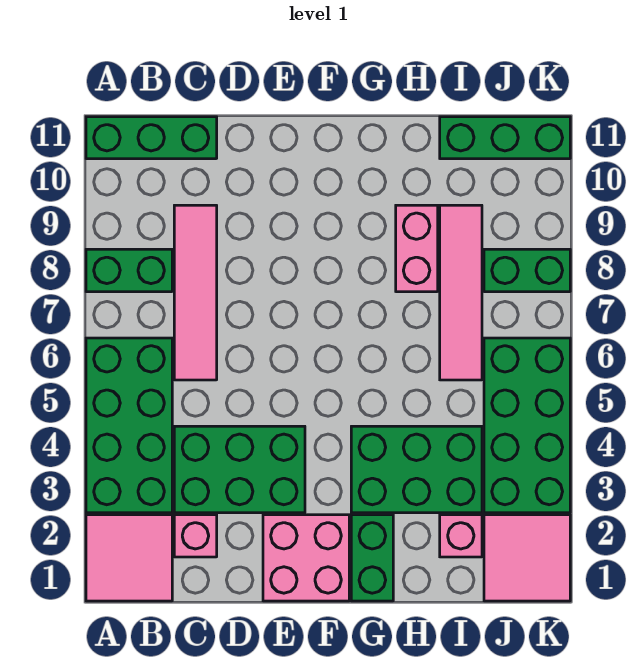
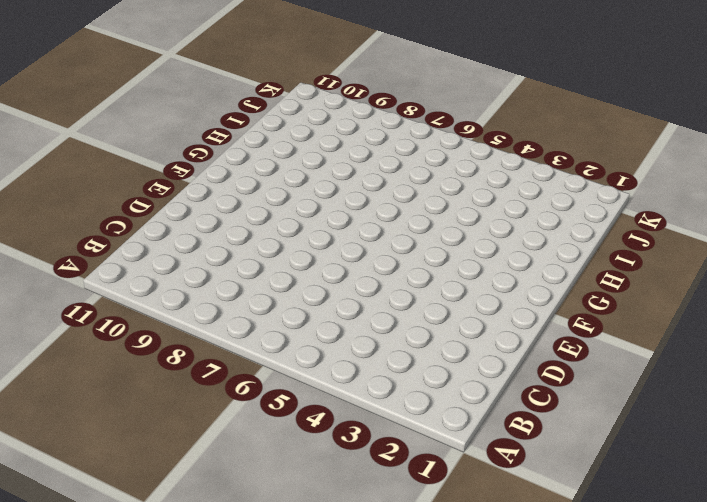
none -> pink 2x2 tile [86,515,172,601]
none -> green 2x4 brick [86,338,172,513]
none -> green 1x2 brick [86,249,172,292]

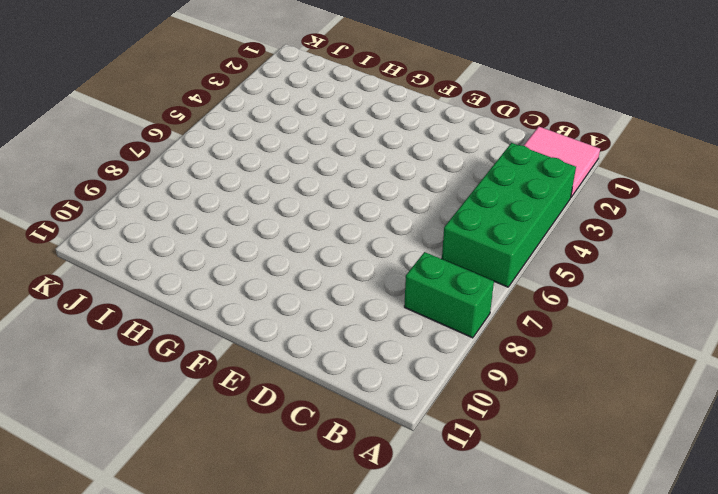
none -> green 1x3 brick [86,117,217,159]
none -> pink 1x1 brick [174,515,217,557]
none -> green 2x3 brick [174,426,305,513]

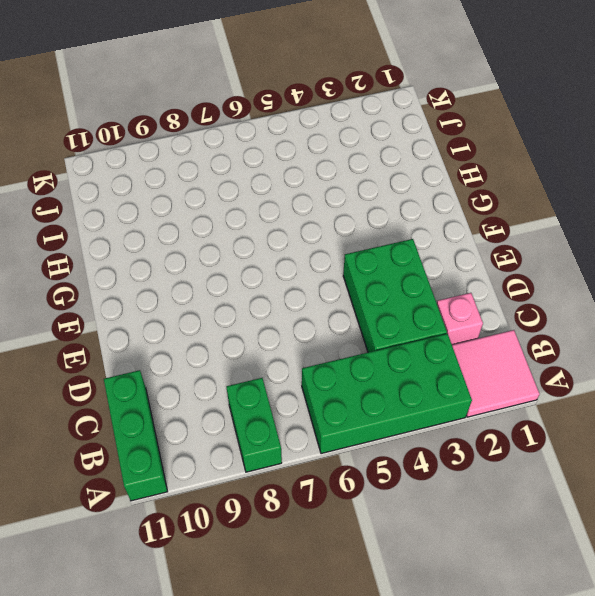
none -> pink 1x4 tile [174,205,217,380]
none -> pink 2x2 brick [263,515,349,601]
none -> green 1x2 brick [351,515,393,601]

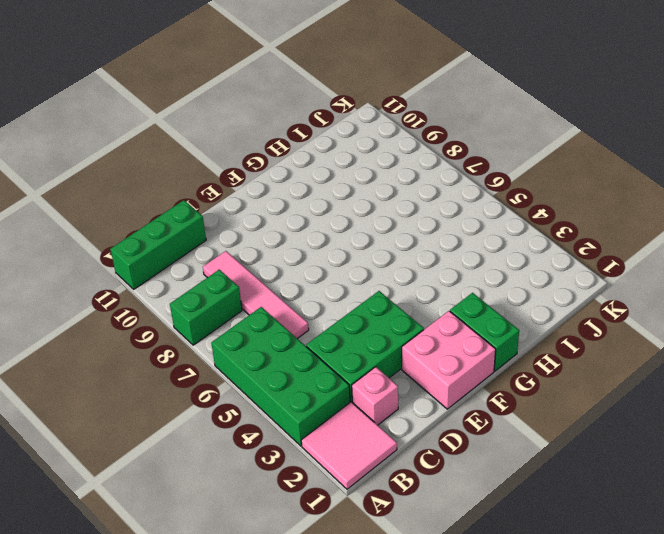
none -> green 2x3 brick [351,426,482,513]
none -> pink 1x2 brick [396,205,438,292]
none -> pink 1x1 brick [440,515,482,557]

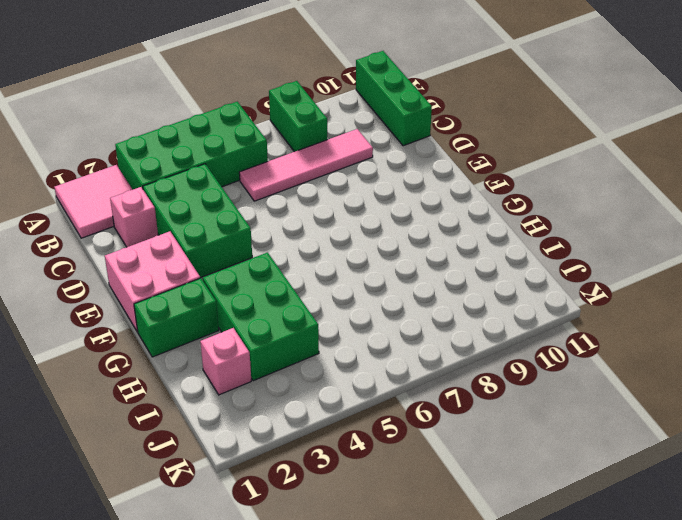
none -> pink 1x2 brick [396,205,438,292]
none -> pink 1x4 tile [440,205,482,380]
none -> green 1x3 brick [440,117,570,159]

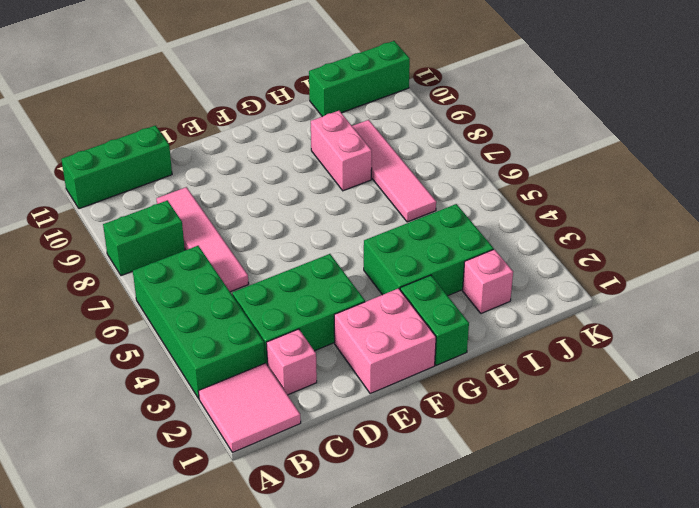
none -> pink 2x2 tile [484,515,570,601]
none -> green 2x4 brick [484,338,570,513]
none -> green 1x2 brick [484,249,570,292]

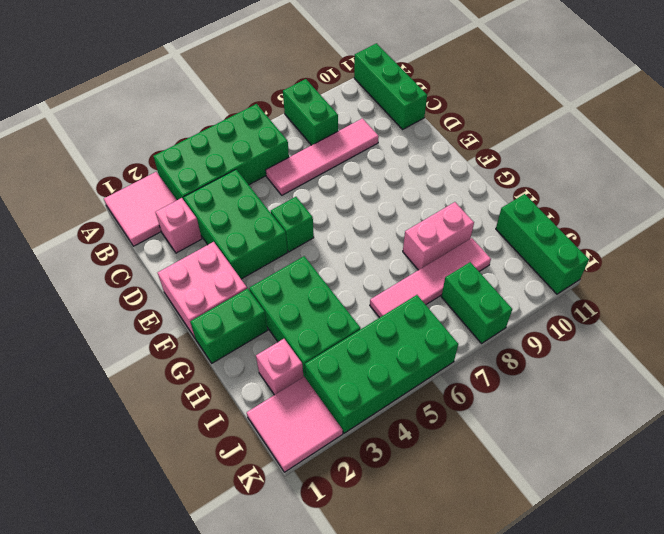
green 1x1 brick [271,197,314,252] -> none

